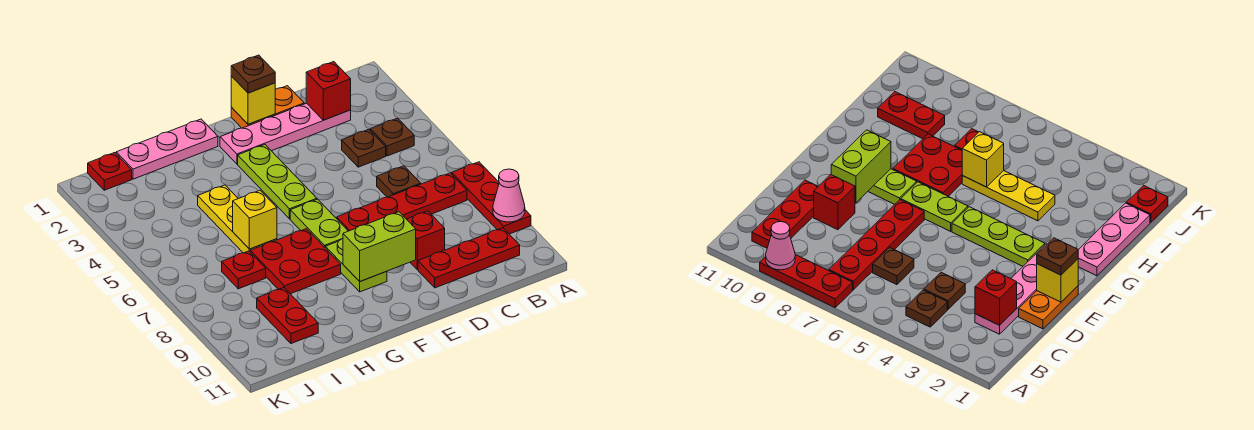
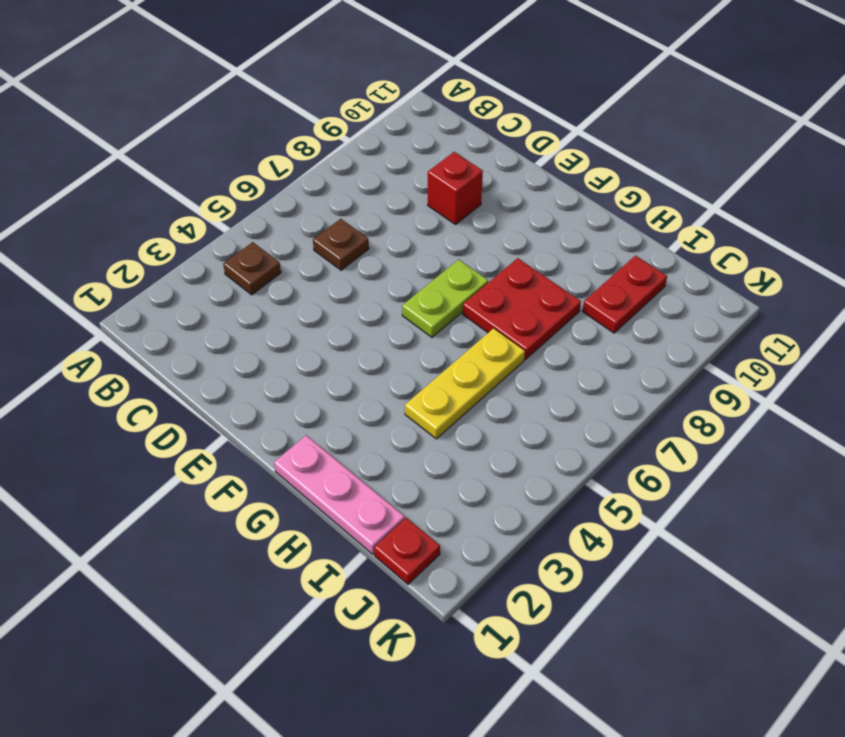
none -> red 1x3 plate [452,162,531,234]
none -> red 1x4 plate [337,173,467,231]
none -> red 1x3 plate [418,228,520,288]

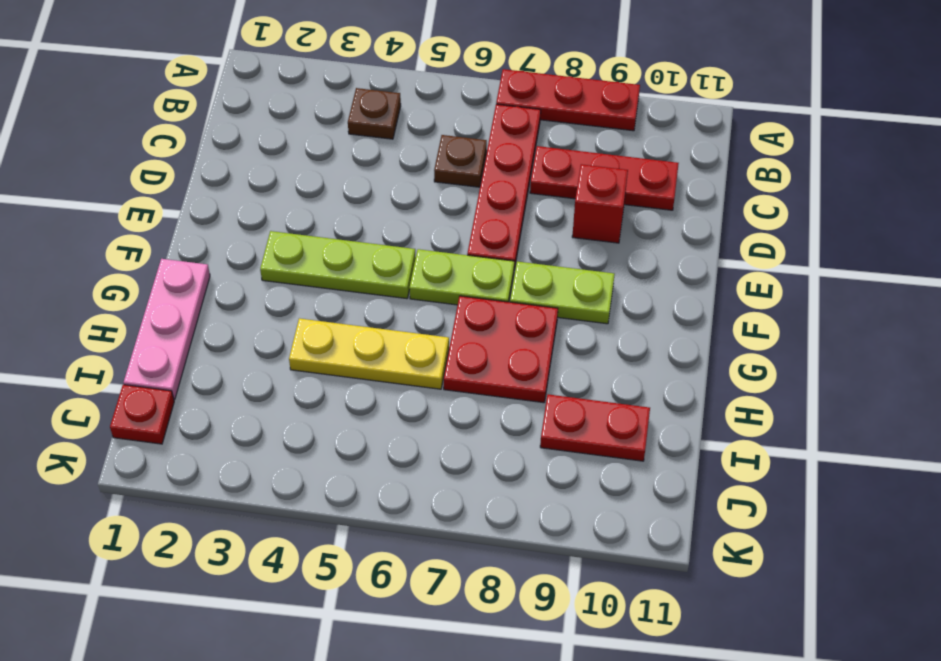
red 1x3 plate [530,146,679,210] -> red 1x3 plate turned to [418,228,520,288]
none -> pink 1x4 plate [220,103,351,164]
none -> brown 1x1 plate [342,129,386,167]
none -> orange 1x2 plate [231,86,304,128]

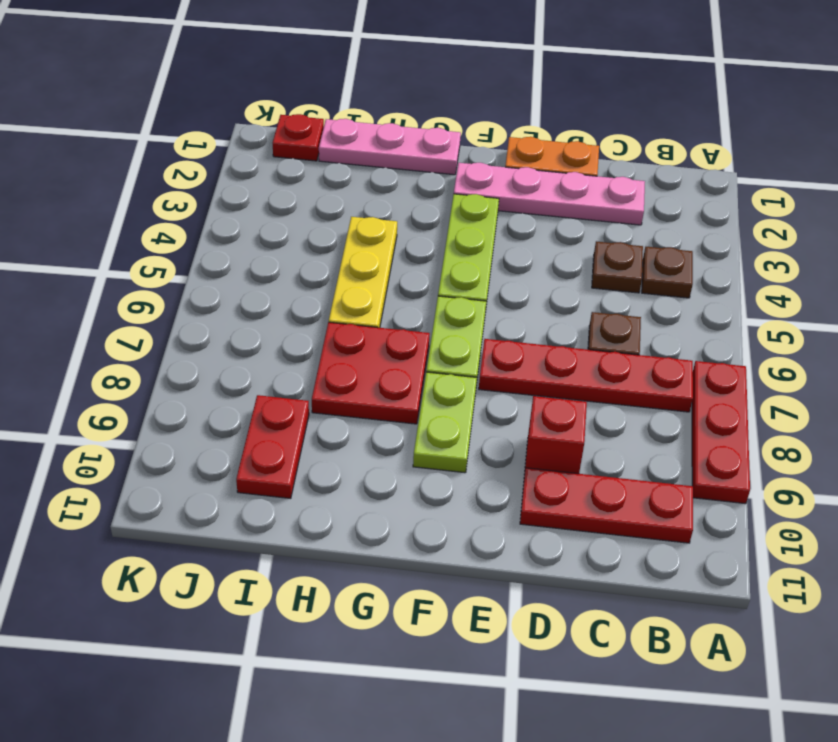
none -> red 1x1 plate [222,251,266,289]
none -> pink 1x1 cone [493,169,525,222]
none -> red 1x1 brick [306,62,351,120]

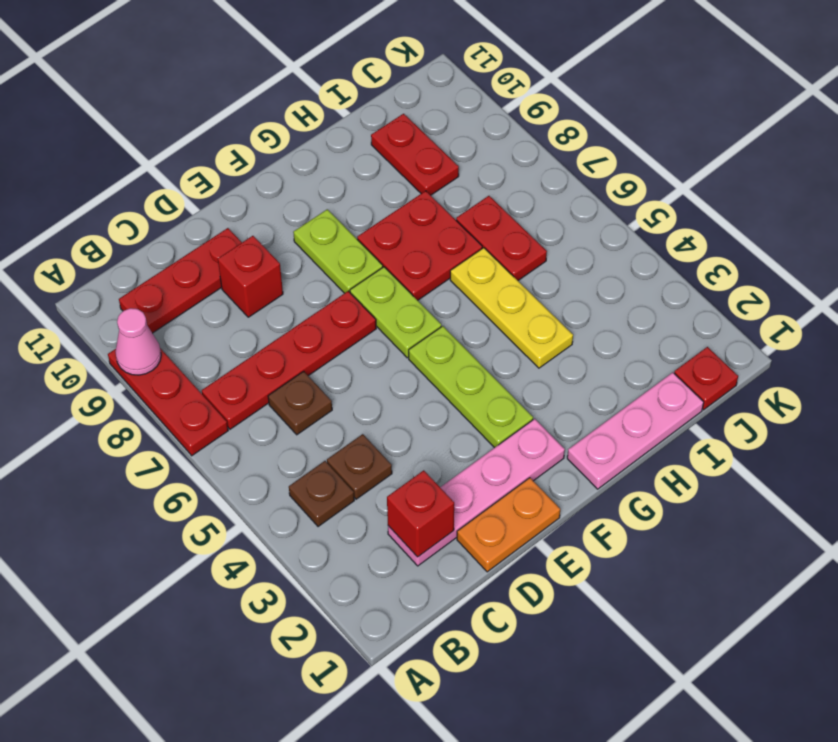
red 1x2 plate [456,196,547,280] -> red 1x1 plate [222,251,266,289]
none -> yellow 1x1 brick [231,76,275,124]
none -> lime 1x2 brick [343,212,416,281]
none -> yellow 1x1 brick [233,190,277,249]

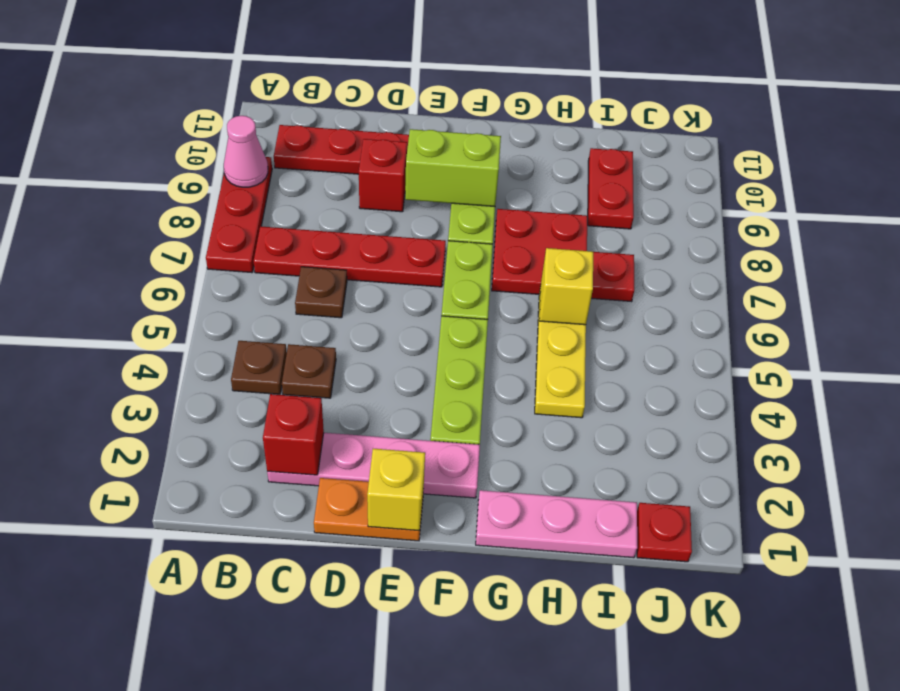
none -> brown 1x1 plate [231,55,275,93]

